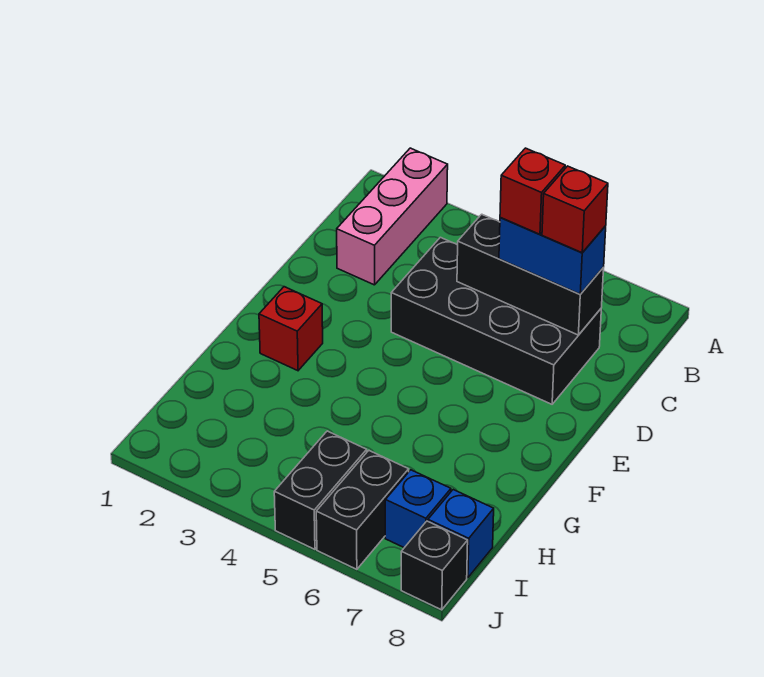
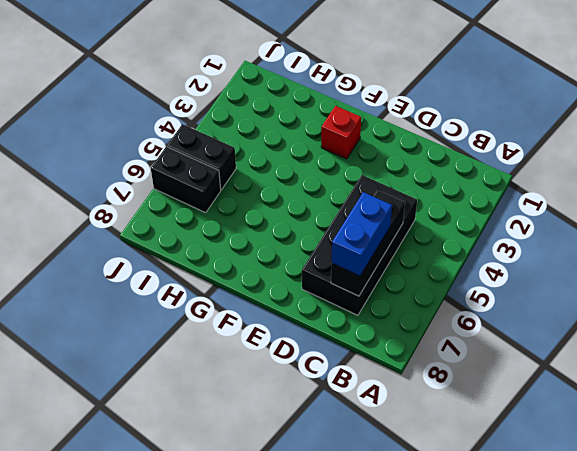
none -> pink 1x3 brick [337,148,448,285]
none -> blue 1x1 brick [385,470,451,548]
none -> blue 1x1 brick [428,490,494,578]

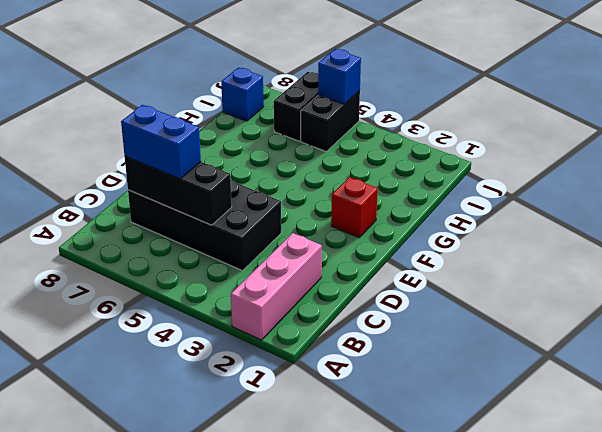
blue 1x1 brick [318,49,361,104] -> blue 1x1 brick moved to [385,470,451,548]
none -> black 1x1 brick [401,521,468,610]
none -> red 1x1 brick [500,148,565,234]
none -> red 1x1 brick [542,166,608,253]

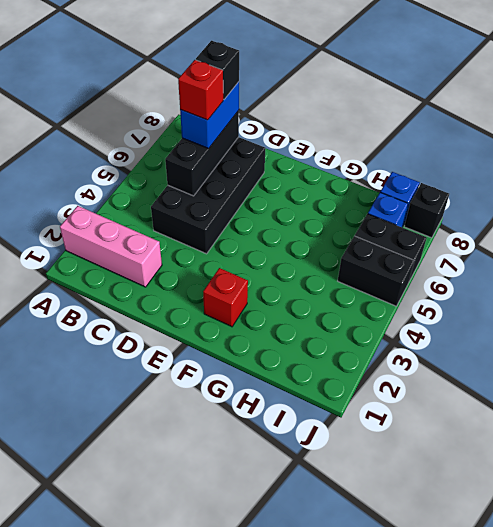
black 1x1 brick [196,41,239,99] -> red 1x1 brick [542,166,608,253]

